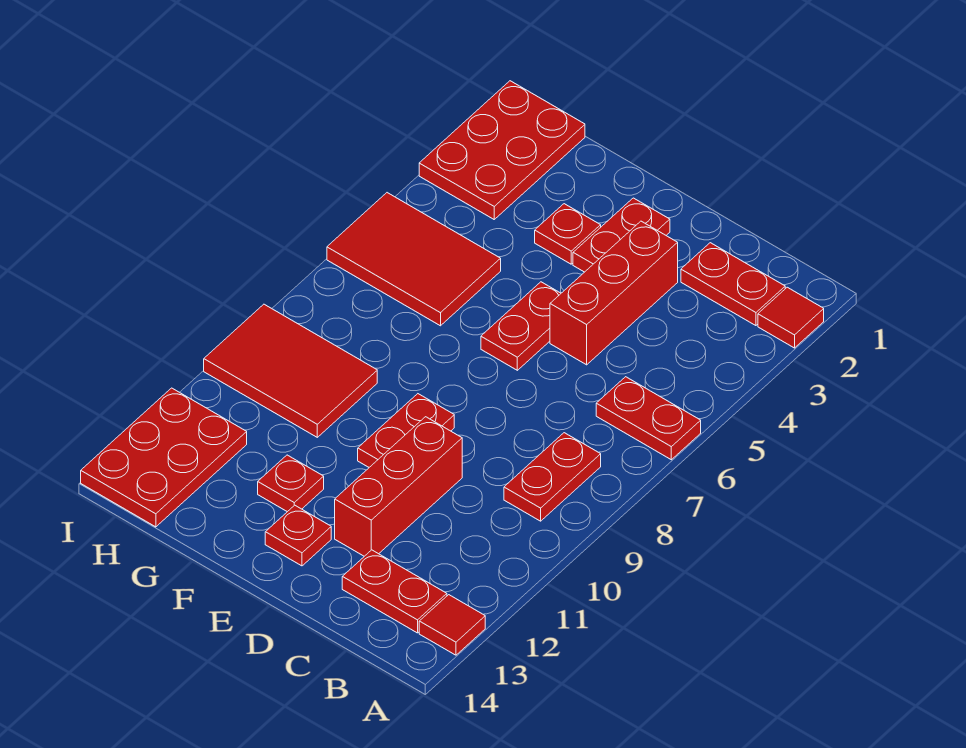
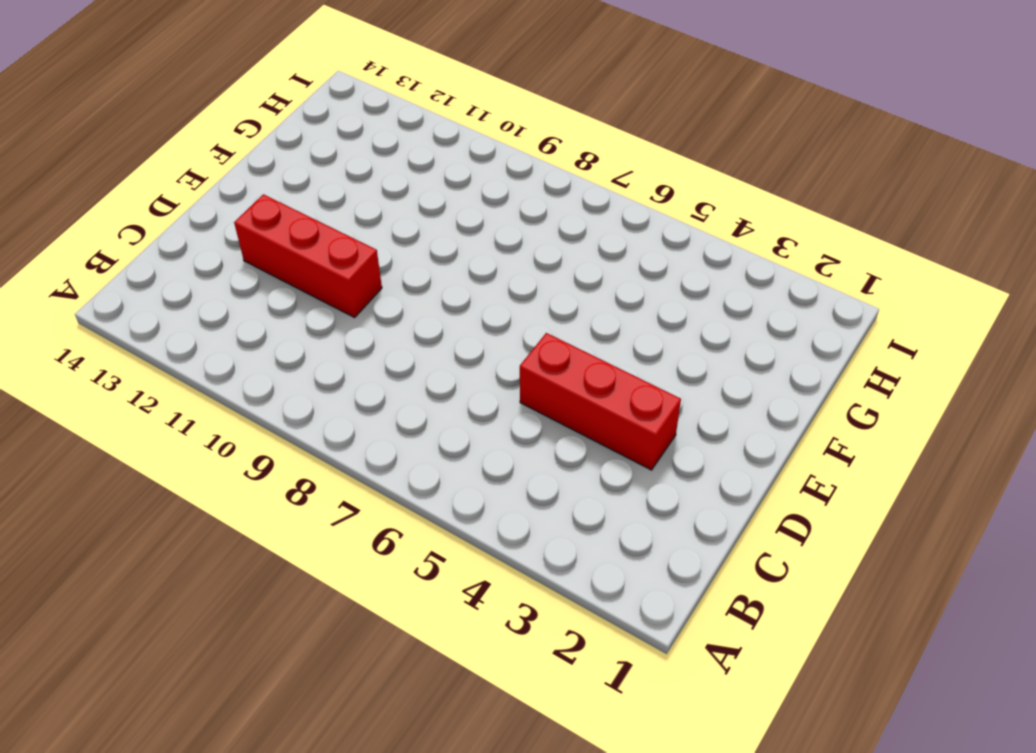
none -> red 1x1 tile [758,287,824,348]
none -> red 1x2 plate [596,377,701,460]
none -> red 1x1 tile [419,595,485,655]

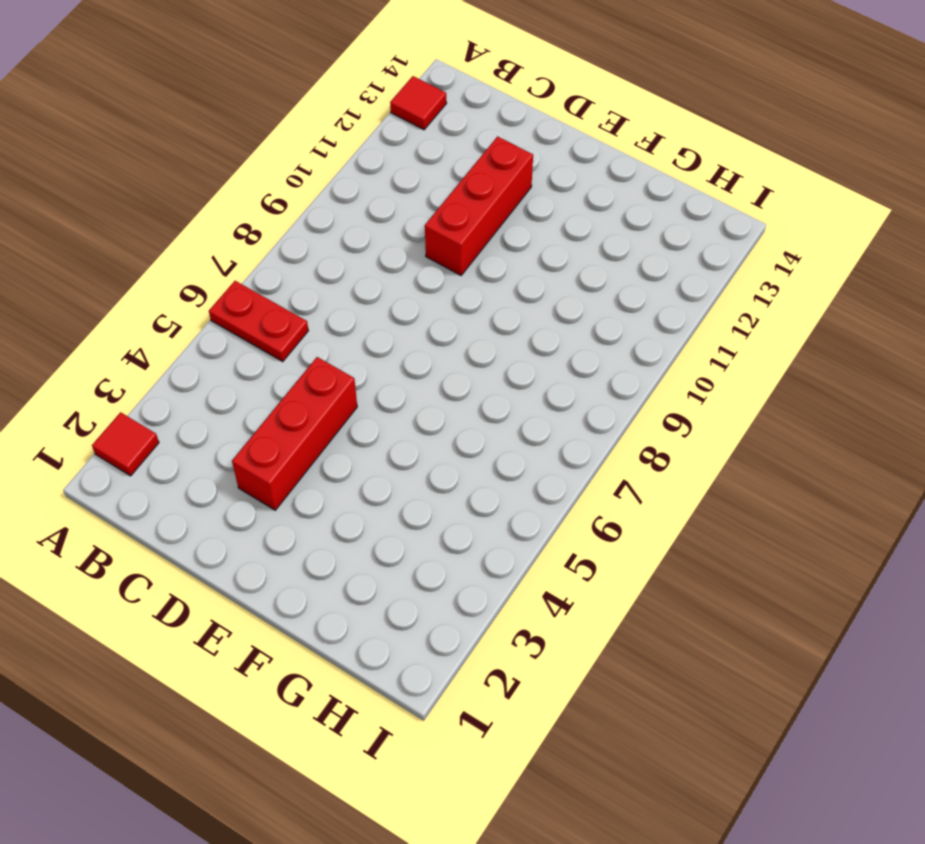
none -> red 1x2 plate [681,243,785,326]
none -> red 1x2 plate [504,433,601,521]
none -> red 1x2 plate [342,550,447,633]

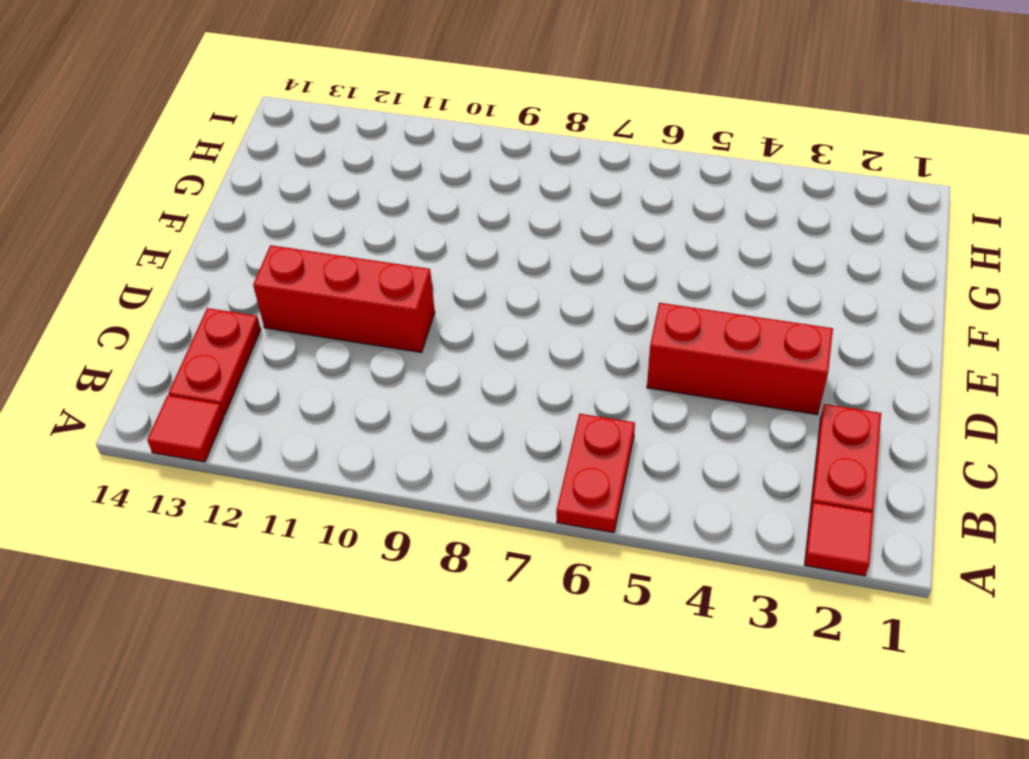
none -> red 1x2 plate [504,433,601,521]
none -> red 1x2 plate [573,198,670,272]
none -> red 1x2 plate [481,282,561,370]

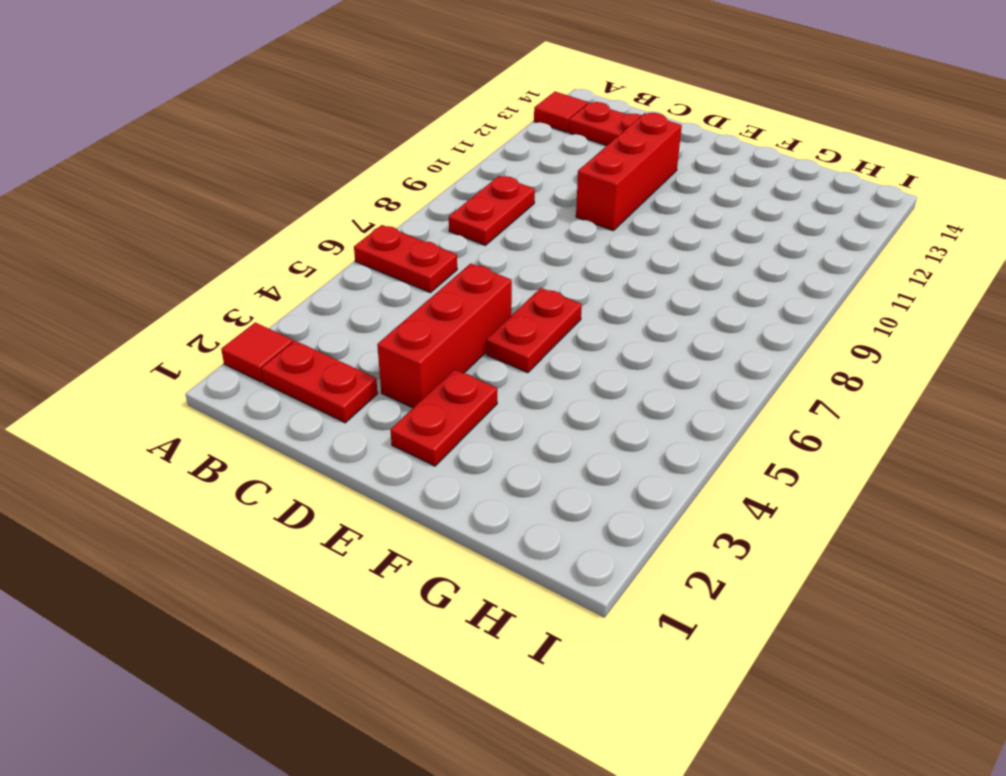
none -> red 1x2 plate [358,394,454,467]
none -> red 1x1 plate [265,505,331,566]
none -> red 1x1 plate [535,204,601,264]

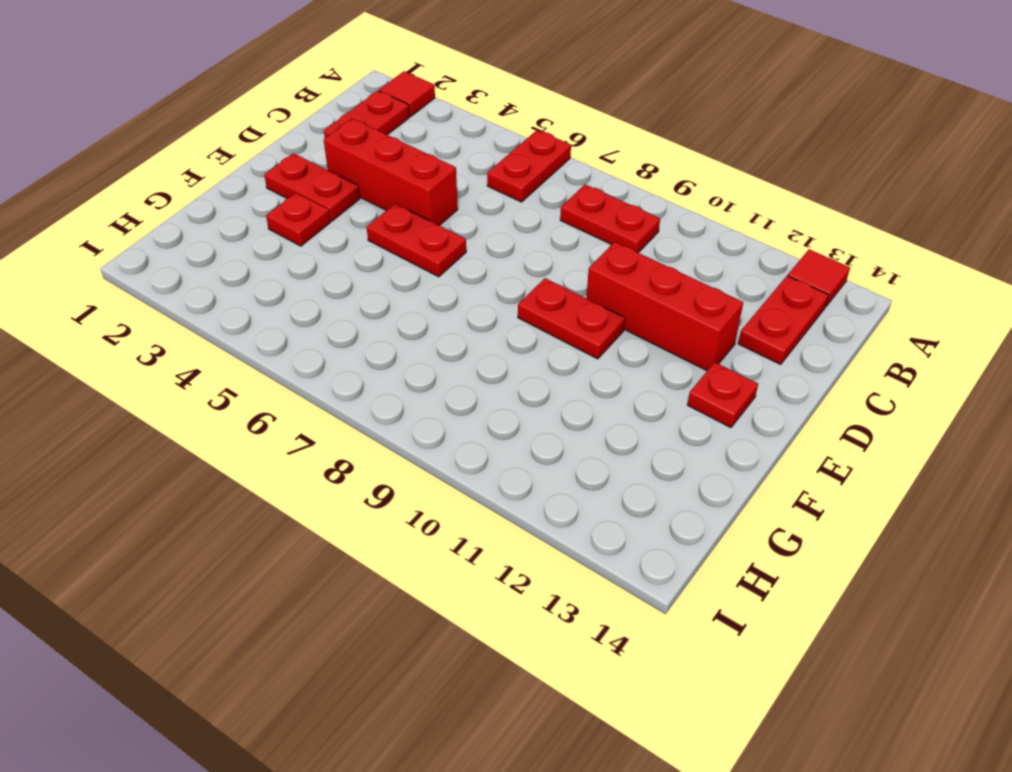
none -> red 1x1 plate [258,455,324,512]
none -> red 2x3 tile [327,193,501,326]
none -> red 2x3 tile [204,304,377,437]

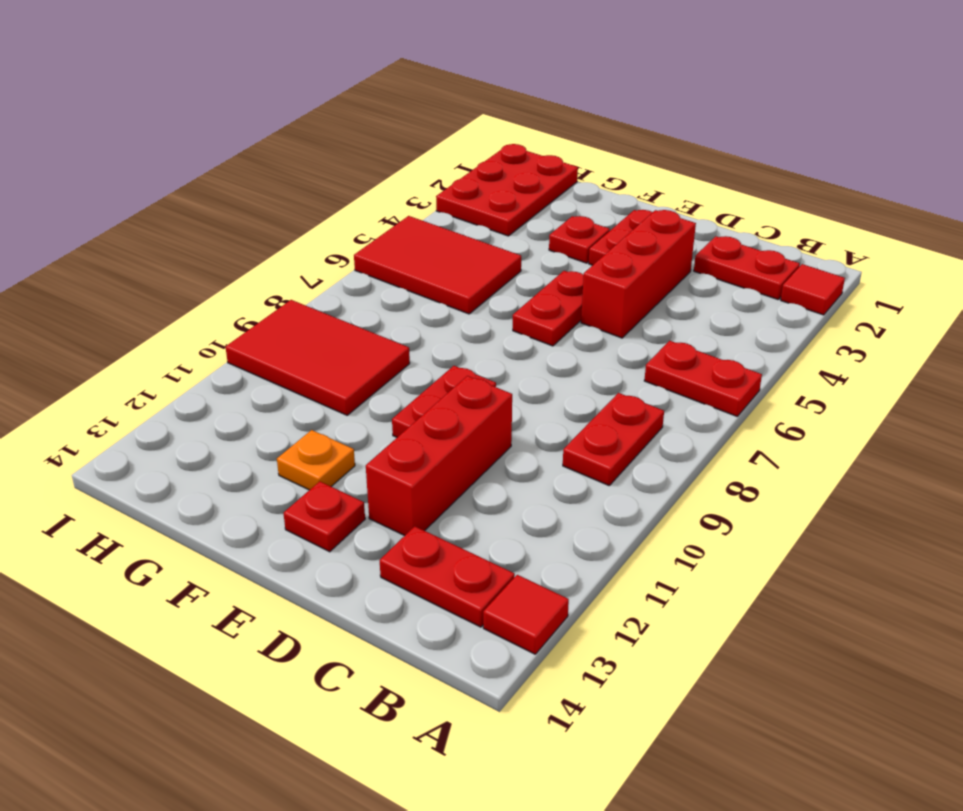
orange 1x1 plate [277,430,355,490] -> red 1x1 plate [258,455,324,512]
none -> red 2x3 plate [81,388,247,527]

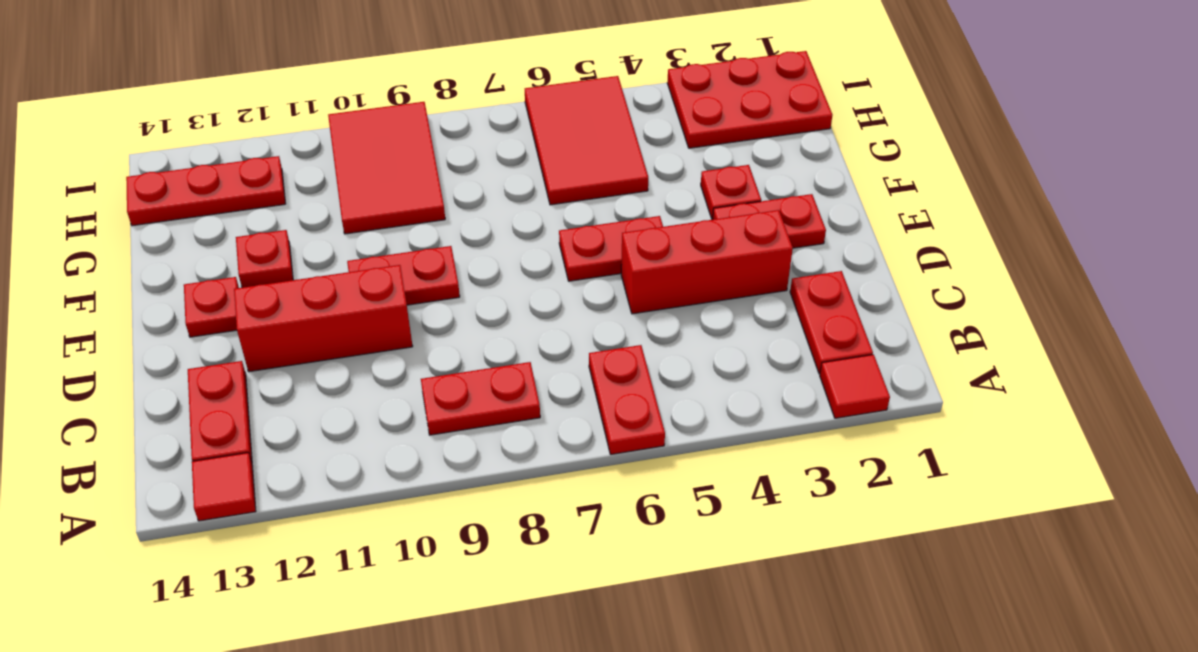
red 1x3 plate [126,156,286,226] -> red 2x3 plate [81,388,247,527]

